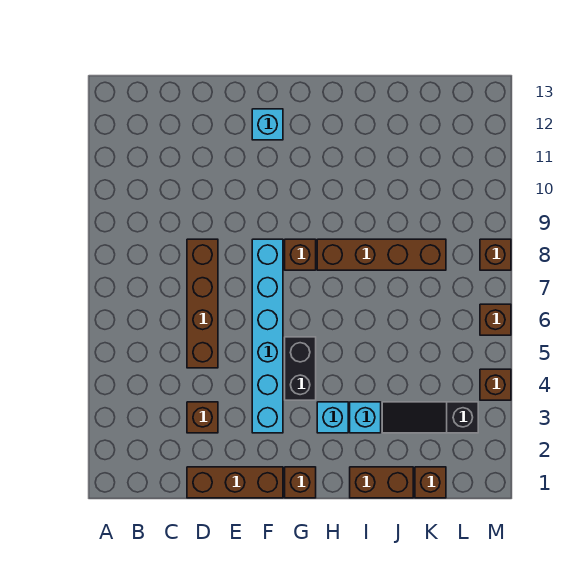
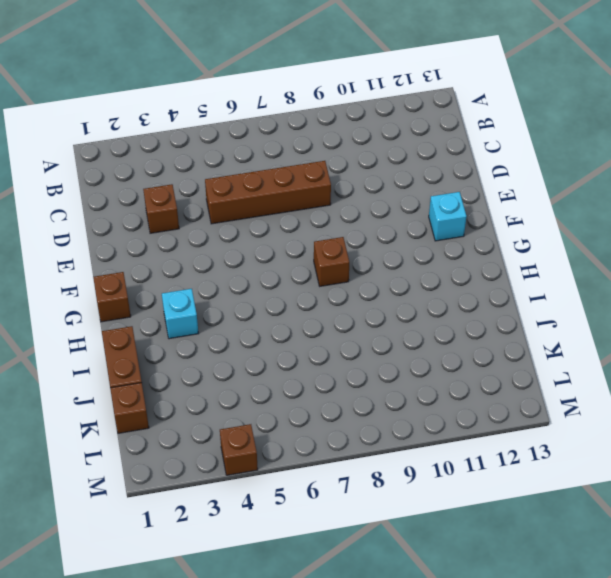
none -> brown 1x3 brick [187,467,283,498]
none -> cyan 1x6 brick [252,239,283,433]
none -> black 1x2 brick [285,337,316,400]

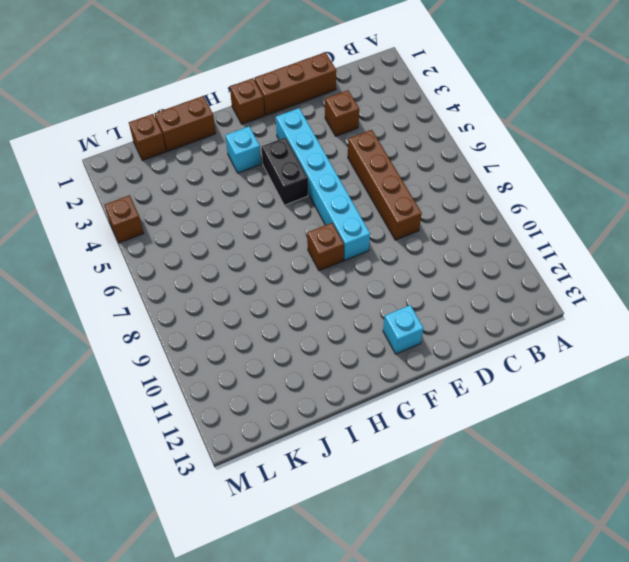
none -> brown 1x4 brick [317,239,446,270]
none -> cyan 1x1 brick [350,402,381,433]
none -> black 1x3 slope [382,402,478,433]

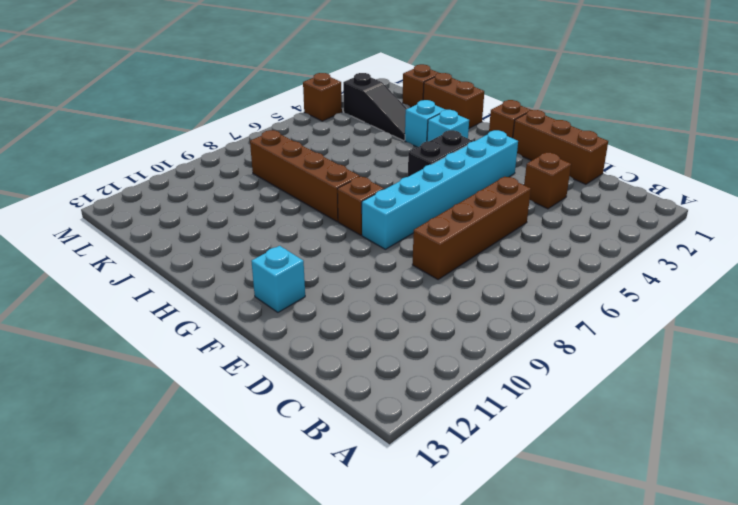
none -> brown 1x1 brick [480,304,511,335]
none -> brown 1x1 brick [480,239,511,270]

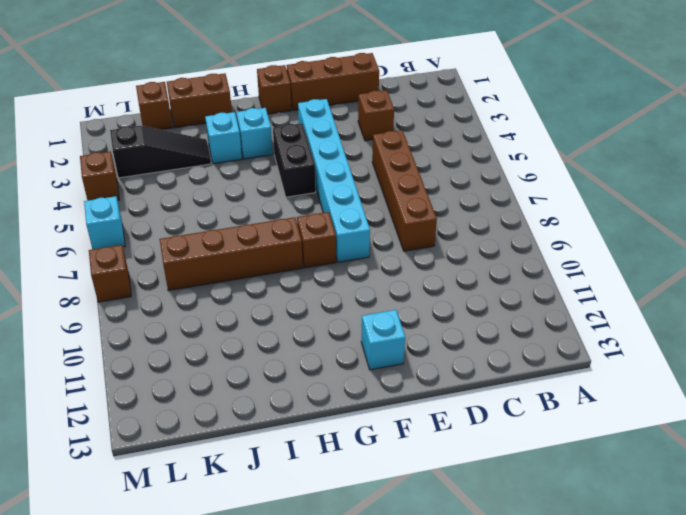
cyan 1x1 brick [84,196,125,249] -> brown 1x1 brick [480,304,511,335]

